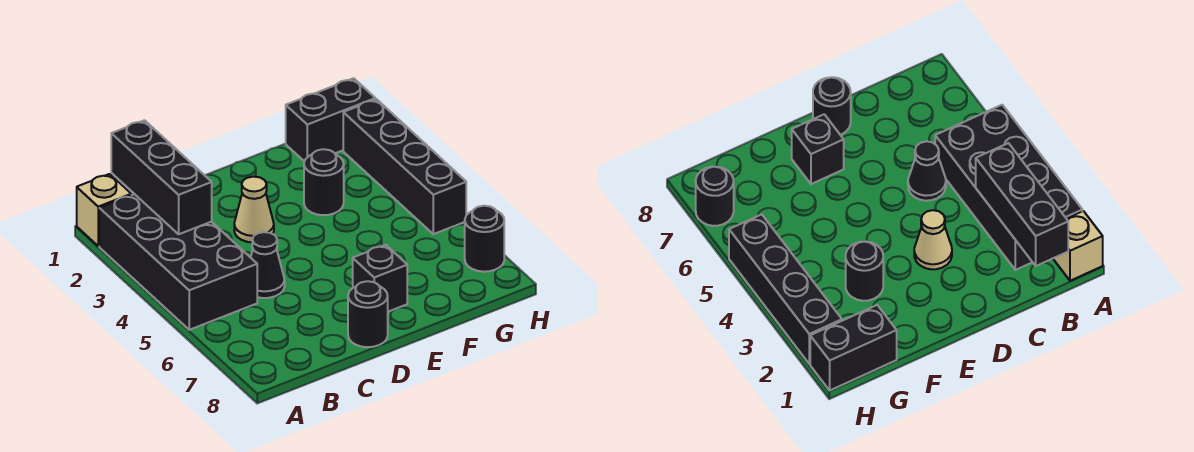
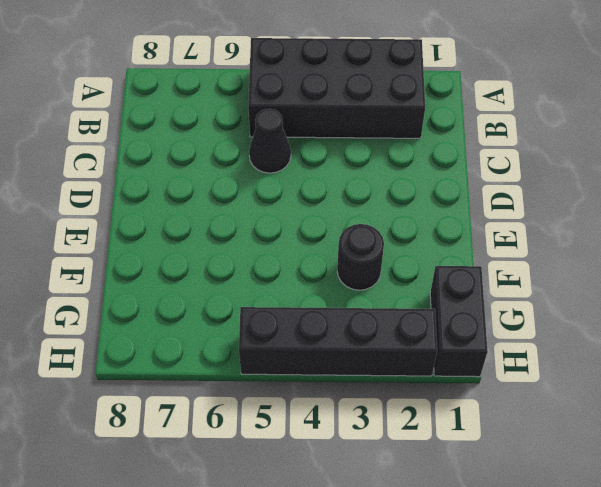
none -> tan 1x1 brick [77,174,131,246]
none -> tan 1x1 cone [234,177,274,242]

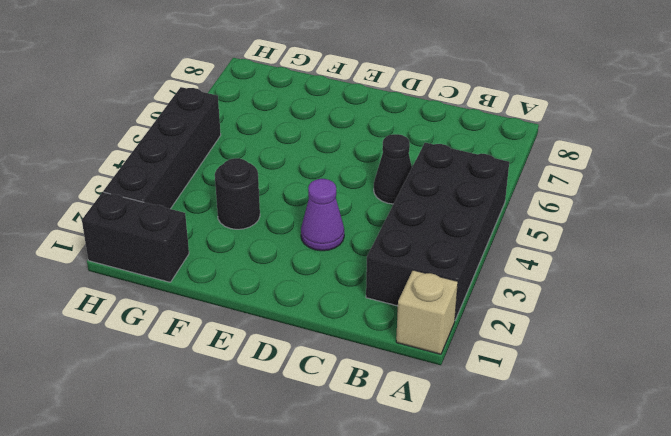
purple 1x1 cone [301,179,344,251] -> tan 1x1 cone [234,177,274,242]
none -> black 1x1 round brick [348,281,388,347]
none -> black 1x1 brick [353,245,407,312]

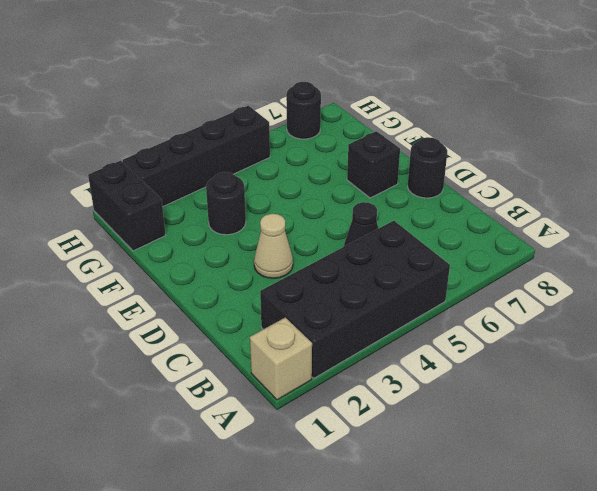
none -> black 1x3 brick [111,120,212,234]

